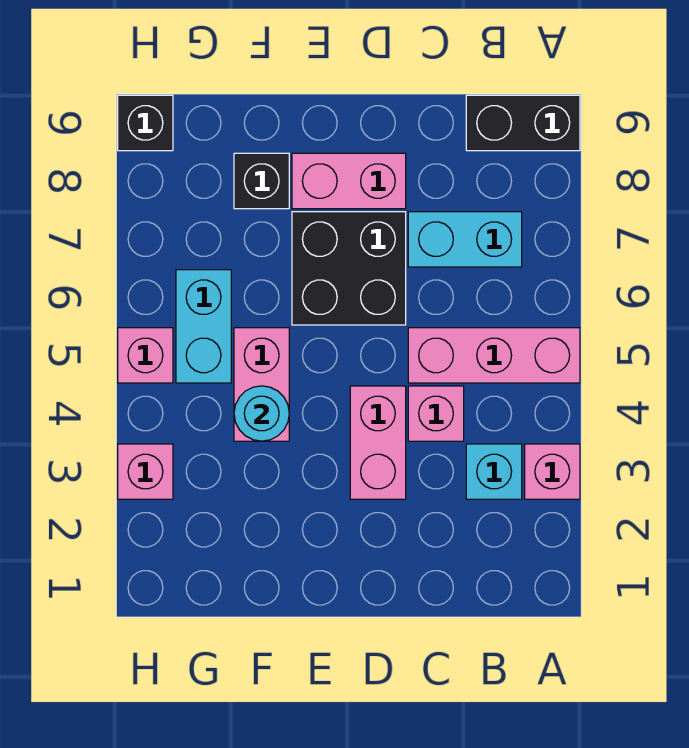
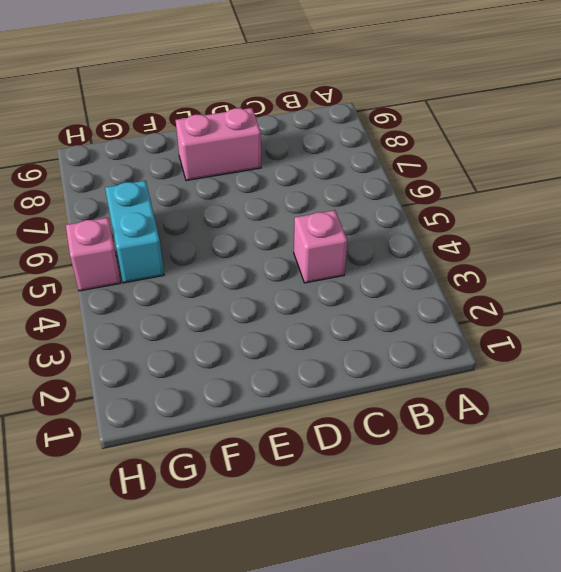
none -> pink 1x1 brick [525,444,580,499]
none -> pink 1x3 brick [408,328,580,383]
none -> black 1x2 brick [466,95,580,151]

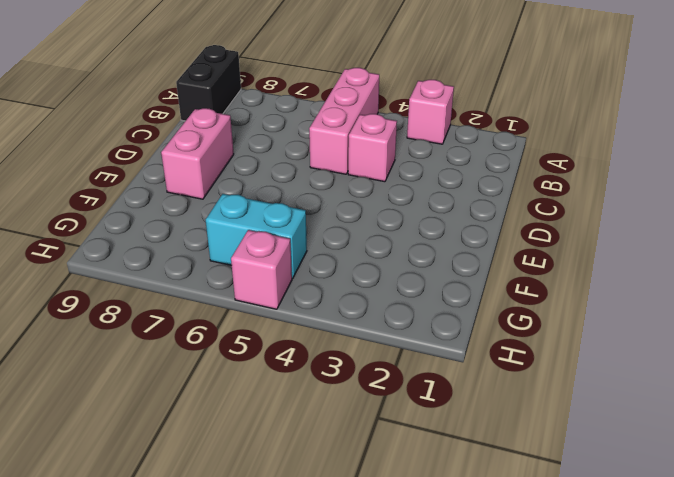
none -> cyan 1x1 brick [466,444,522,499]
none -> cyan 1x2 brick [408,212,522,267]
none -> pink 1x2 brick [350,386,406,499]

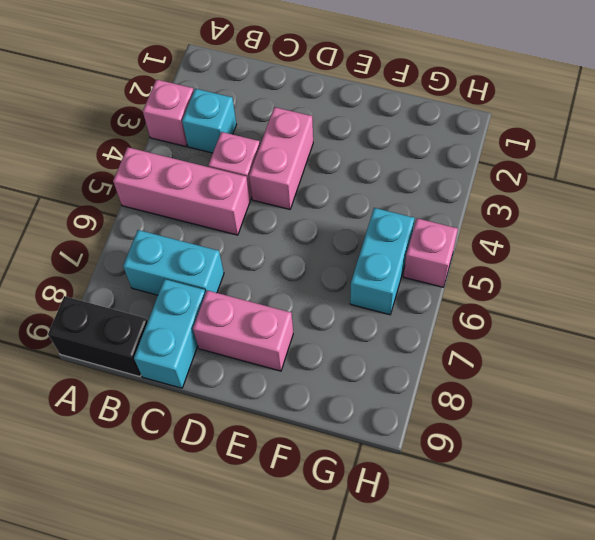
cyan 1x2 brick [134,279,206,388] -> none
none -> black 2x2 brick [292,212,406,325]
none -> pink 1x2 brick [234,328,289,441]
none -> black 1x1 brick [234,153,289,209]

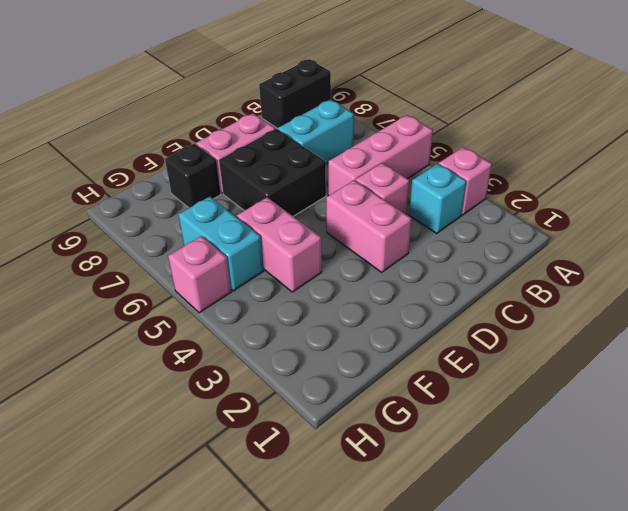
none -> pink 1x1 brick [118,444,173,499]
none -> black 1x1 brick [118,95,173,151]
none -> cyan 1x1 round brick [234,386,289,441]

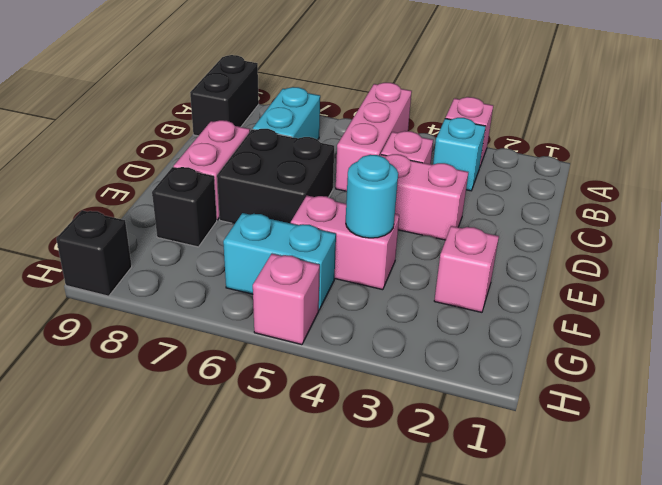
pink 1x1 brick [434,226,499,312] -> pink 1x1 brick moved to [118,444,173,499]

